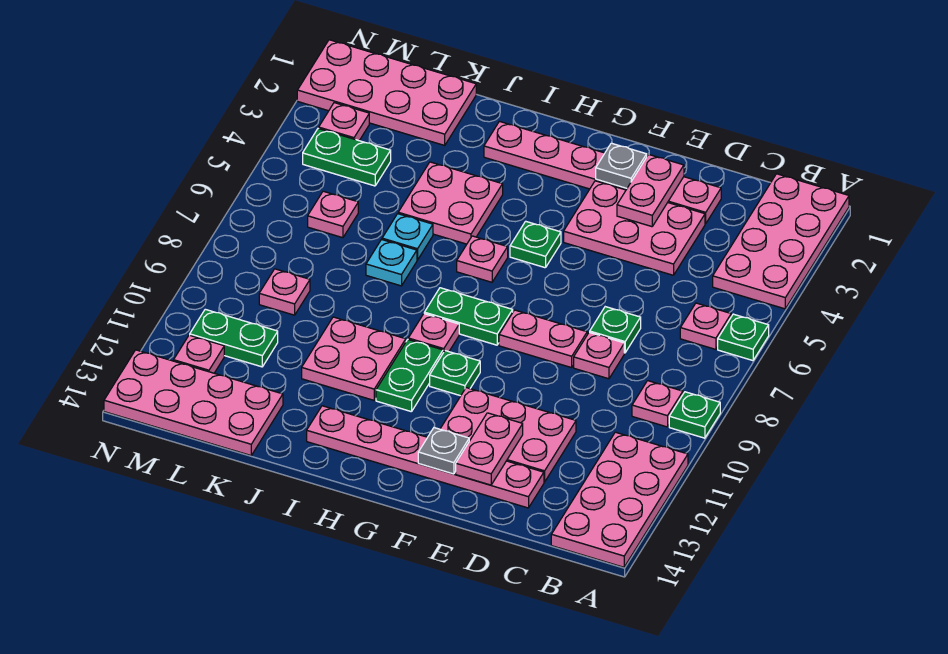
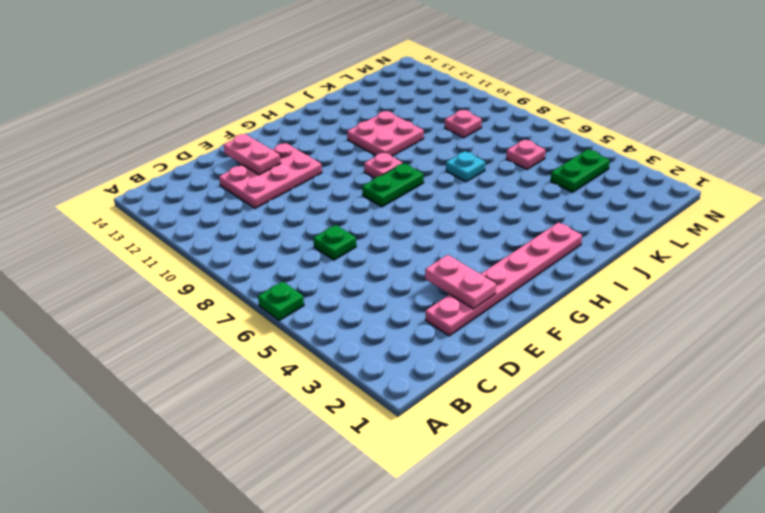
none -> pink 2x4 plate [713,174,849,309]
none -> green 1x1 plate [669,392,720,438]
none -> pink 2x4 plate [551,432,688,567]
none -> pink 1x1 plate [680,303,731,349]

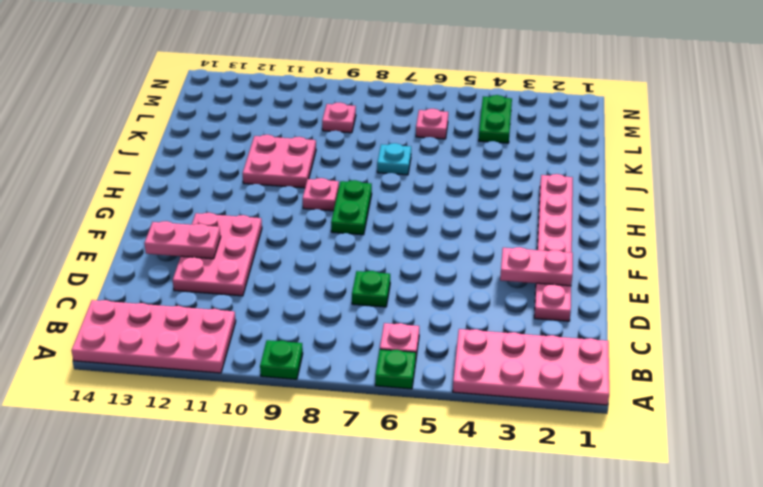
none -> pink 1x1 plate [632,381,683,427]
none -> pink 2x3 plate [564,181,705,275]
none -> pink 1x1 plate [574,332,624,379]
none -> pink 1x6 plate [307,406,544,508]

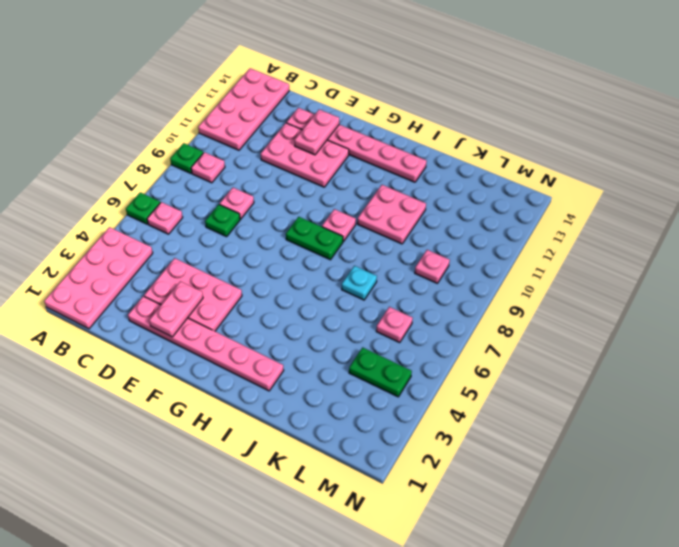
none -> pink 1x2 plate [499,310,587,368]
none -> green 1x1 plate [510,221,561,268]
none -> green 1x1 plate [430,351,480,396]
none -> pink 1x1 plate [457,236,508,282]

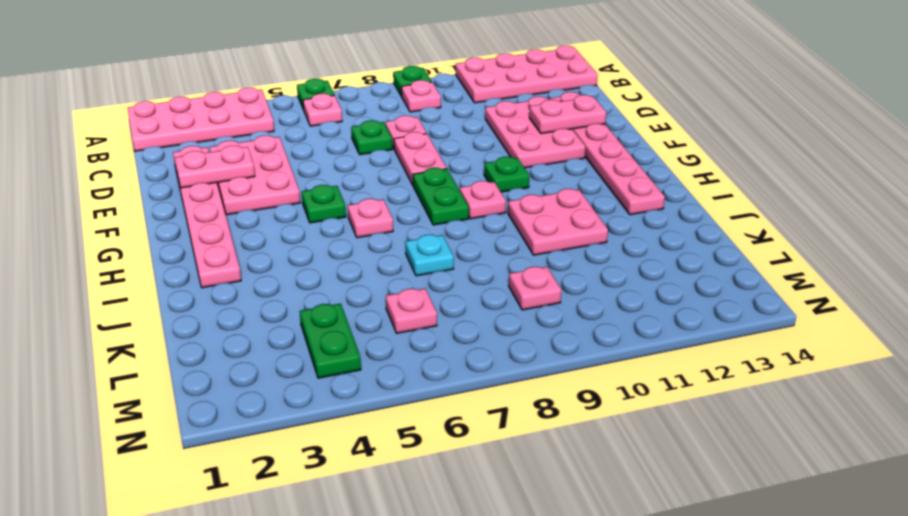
none -> green 1x2 plate [376,340,443,412]
none -> pink 2x2 plate [398,162,503,244]
none -> cyan 1x1 plate [382,214,433,260]
none -> pink 2x4 plate [297,40,476,145]

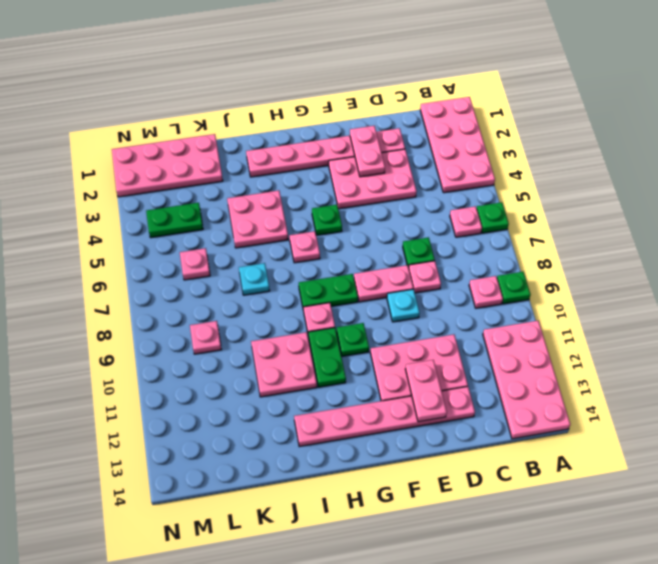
cyan 1x1 plate [387,289,420,322] -> cyan 1x1 plate moved to [382,214,433,260]
none -> pink 2x4 plate [104,350,283,455]
none -> green 1x2 plate [190,309,278,367]
none -> pink 1x1 plate [319,103,369,141]
none -> pink 1x1 plate [174,335,224,373]

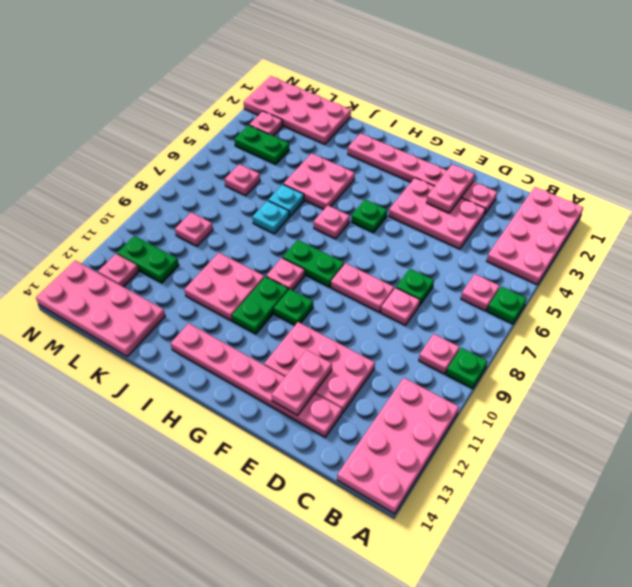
none -> grey 1x1 plate [596,143,647,188]
none -> grey 1x1 plate [418,428,469,474]

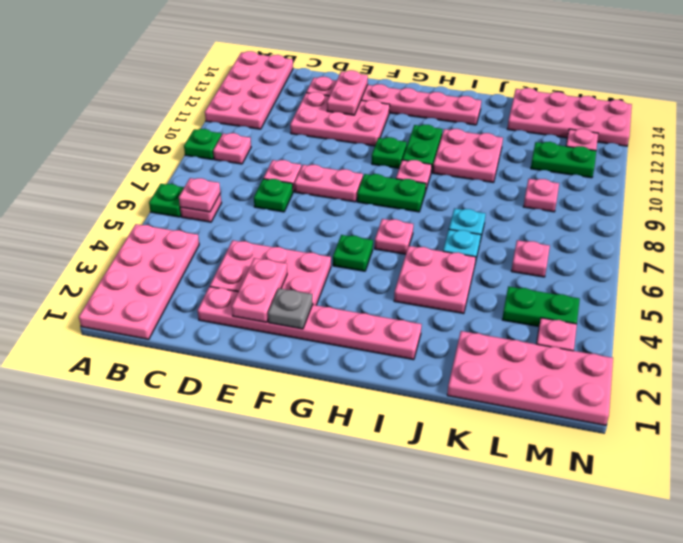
pink 1x1 plate [179,178,220,212] -> none
none -> grey 1x1 plate [418,428,469,474]

